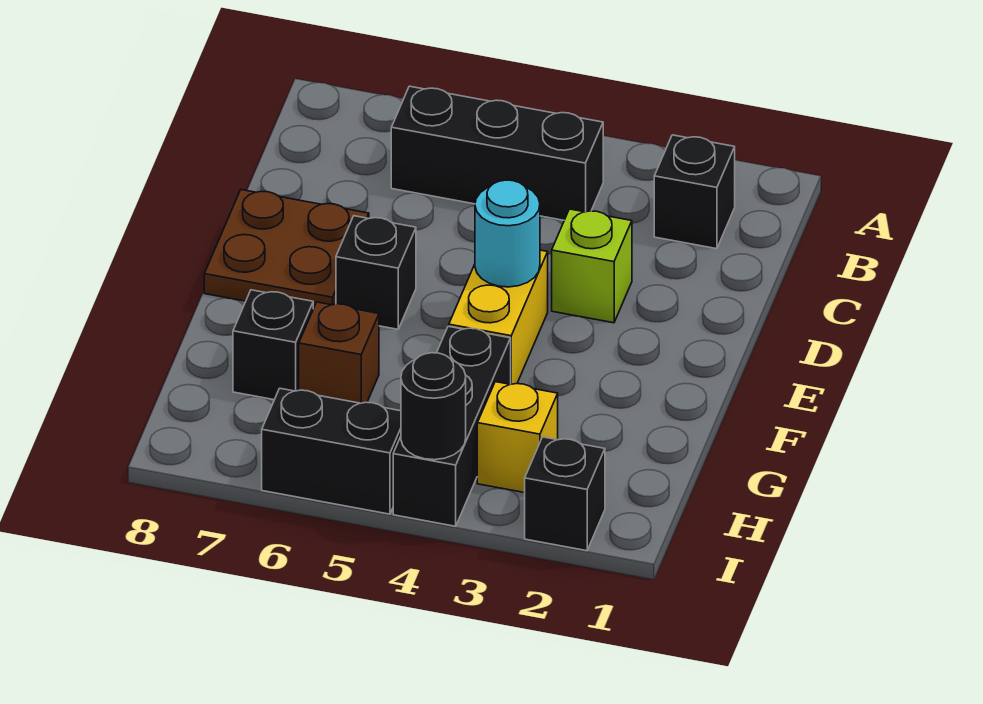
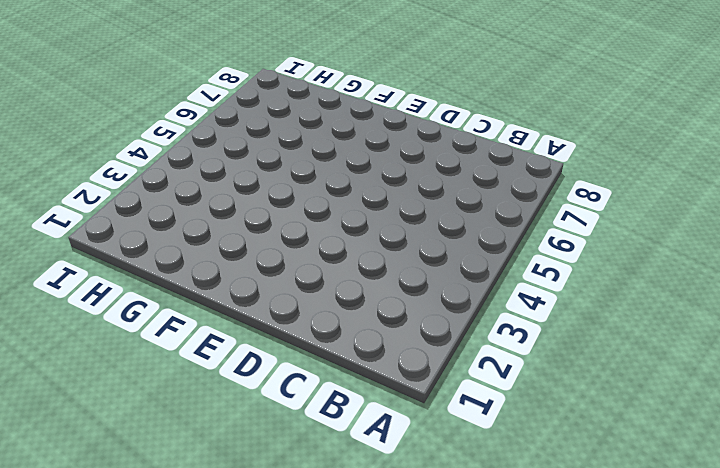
none -> black 1x1 brick [654,135,735,249]
none -> black 1x3 brick [391,86,603,220]
none -> lime 1x1 brick [552,209,632,323]

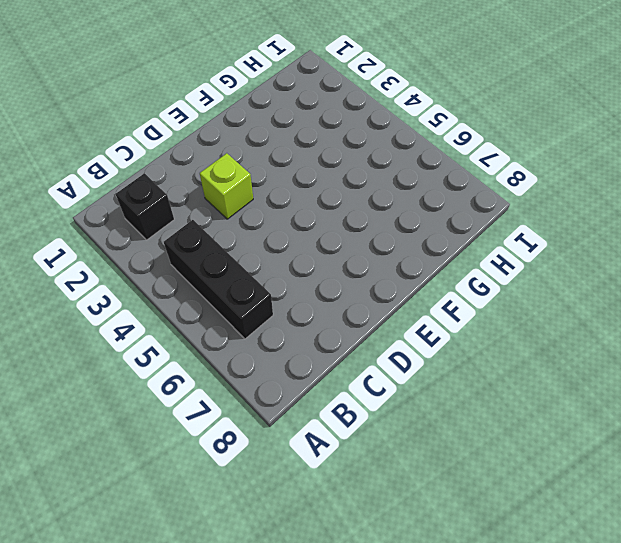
none -> brown 2x2 plate [204,190,369,309]
none -> yellow 1x2 brick [449,250,548,384]
none -> black 1x1 brick [336,216,416,329]

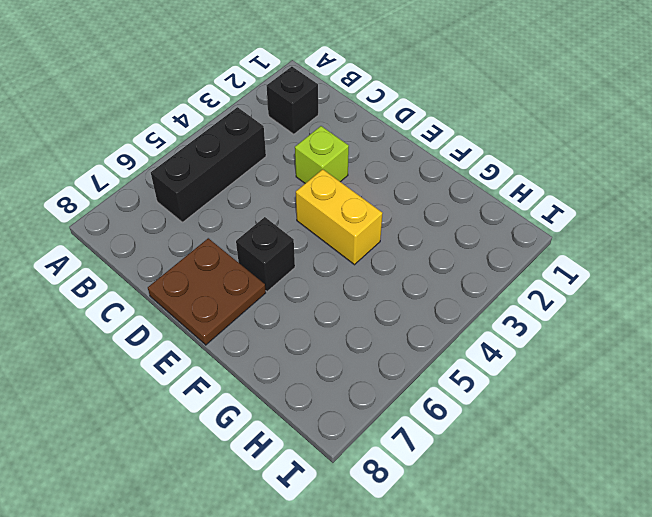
none -> black 1x3 brick [393,326,511,526]
none -> brown 1x1 brick [299,302,379,403]
none -> black 1x1 brick [233,290,313,400]

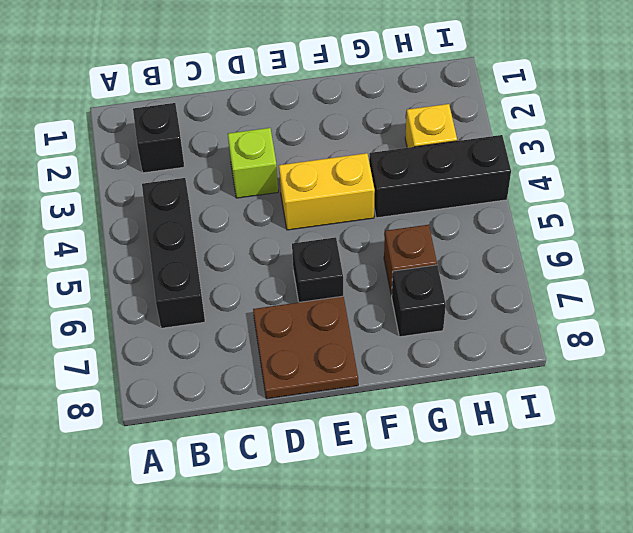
none -> black 1x1 brick [525,437,605,551]
none -> black 1x2 brick [262,388,401,514]
none -> cyan 1x1 round brick [475,180,540,287]

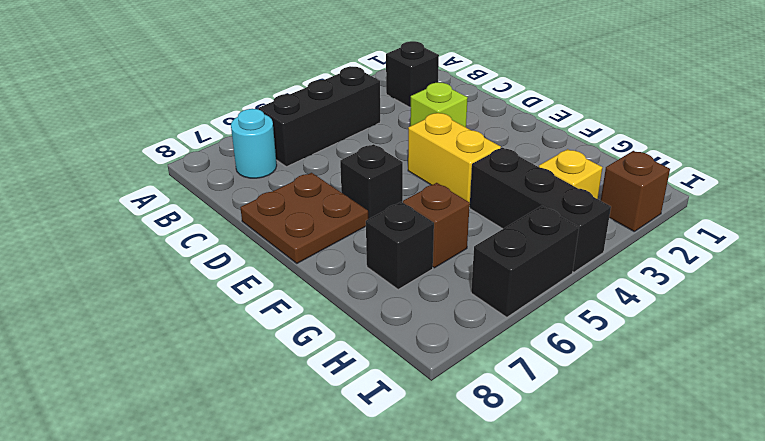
cyan 1x1 round brick [231,109,277,178] -> cyan 1x1 round brick moved to [475,180,540,287]
brown 1x1 brick [601,151,670,231] -> black 1x1 brick [525,437,605,551]
none -> black 1x1 round brick [401,353,466,460]

